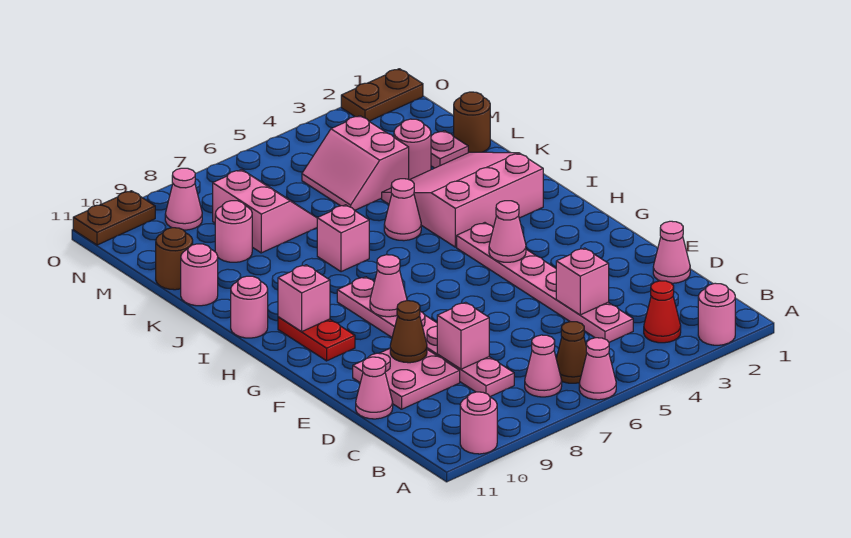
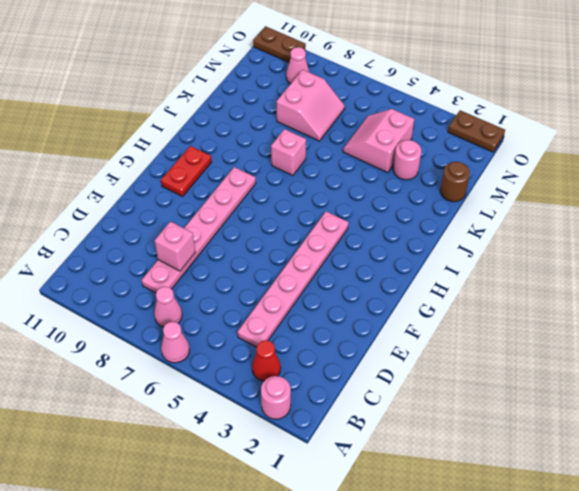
none -> pink 1x1 round brick [460,392,497,454]
none -> brown 1x1 cone [556,322,587,383]
none -> pink 1x1 cone [653,221,690,283]
none -> pink 2x2 plate [353,348,460,409]

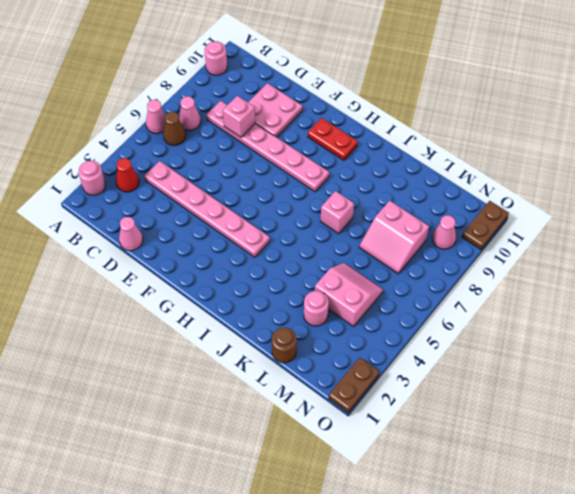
none -> pink 1x1 cone [356,357,393,419]
none -> pink 3x3 slope [382,152,543,247]
none -> pink 1x1 round brick [231,276,268,338]
none -> pink 1x1 cone [384,179,421,241]

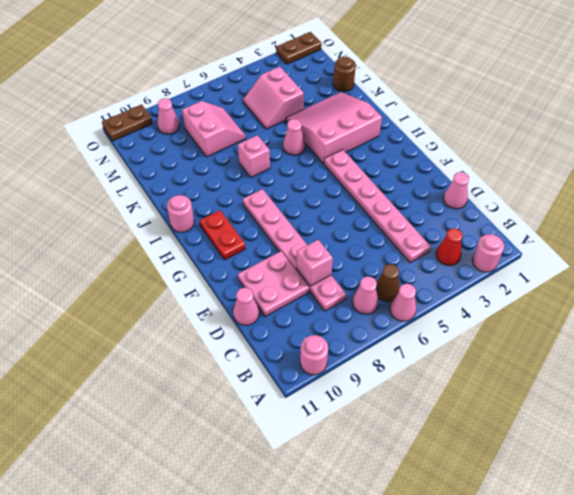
none -> pink 1x1 round brick [181,244,218,306]
none -> pink 1x1 plate [431,131,468,168]
none -> pink 1x1 round brick [394,119,431,180]
none -> pink 1x1 round brick [215,201,252,262]

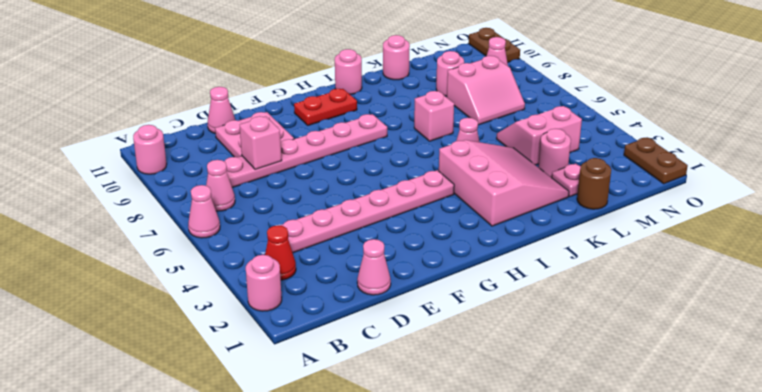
none -> brown 1x1 cone [556,322,587,383]
none -> brown 1x1 round brick [156,228,193,290]
none -> pink 1x1 brick [556,248,609,315]
none -> brown 1x1 cone [390,301,427,363]

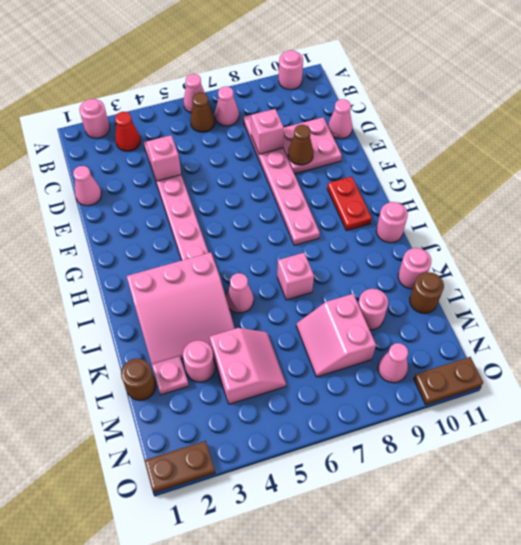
none -> pink 1x1 cone [489,201,526,262]
none -> pink 1x1 cone [370,255,407,317]
none -> pink 1x1 brick [278,265,330,331]

